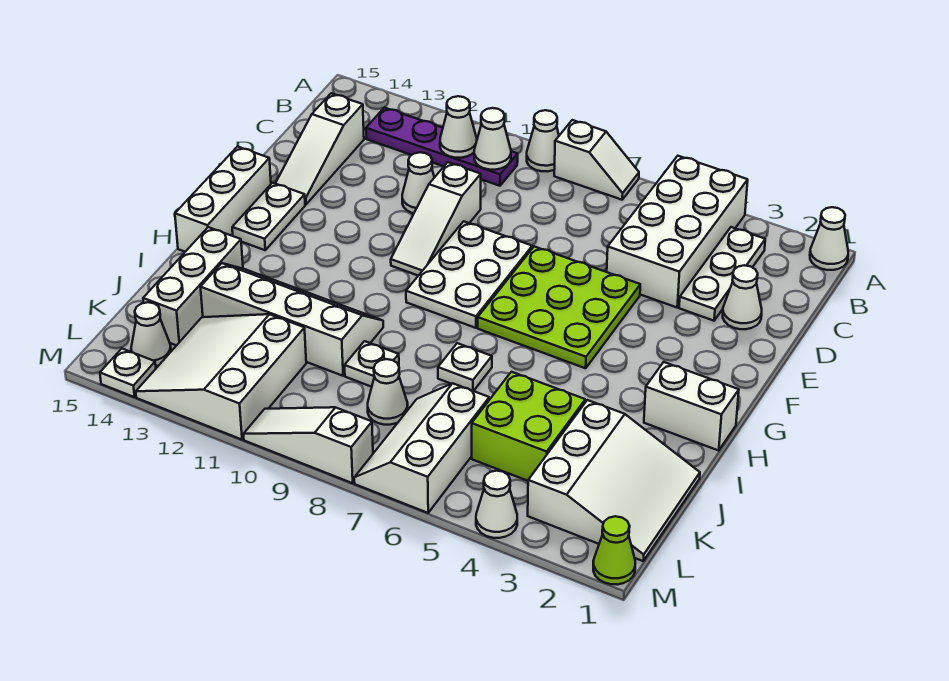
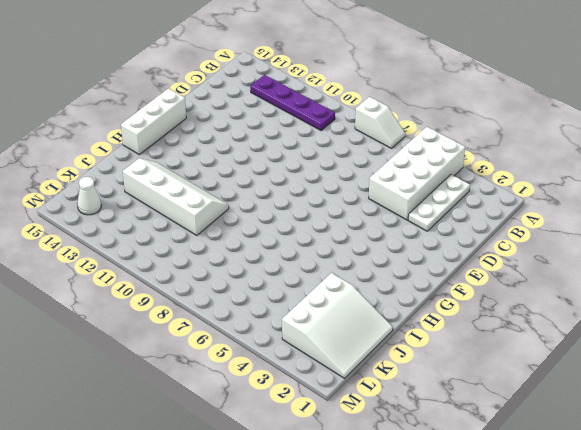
none -> white 1x1 cone [810,207,848,270]
none -> white 1x1 cone [527,110,559,172]
none -> white 1x3 slope [275,93,364,204]
none -> white 1x1 cone [723,265,762,329]

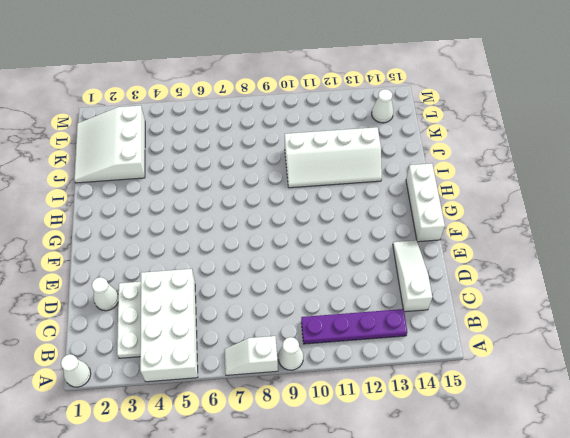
none -> white 1x3 slope [391,162,481,276]
none -> white 1x1 cone [402,152,434,213]
none -> lime 3x3 plate [478,246,640,368]
none -> white 2x3 plate [406,221,532,328]

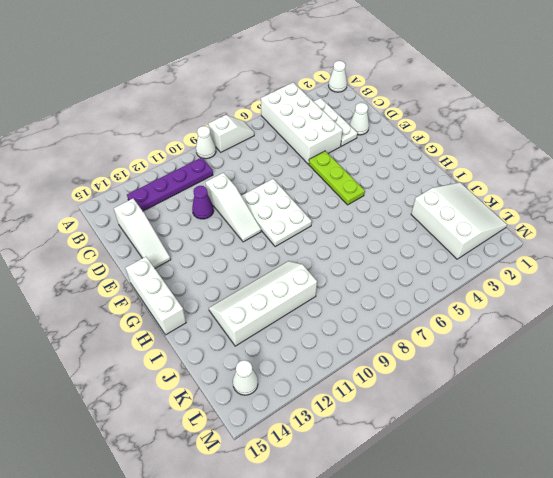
purple 1x1 cone [192,186,214,219] -> white 1x1 cone [402,152,434,213]
lime 1x3 plate [309,151,365,205] -> lime 3x3 plate [478,246,640,368]
none -> white 1x2 plate [232,183,305,250]
none -> white 1x2 brick [644,362,739,451]
none -> white 1x1 plate [438,343,492,391]
none -> white 1x3 brick [143,227,243,346]

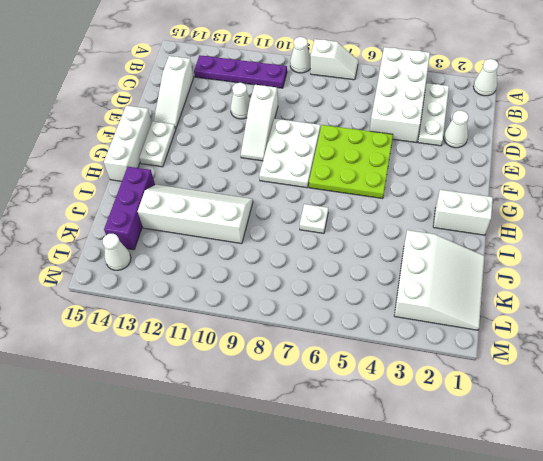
purple 1x3 brick [104,167,155,250] -> white 1x3 brick [143,227,243,346]
none -> lime 2x2 brick [472,372,585,481]
none -> white 1x1 plate [345,341,399,387]
none -> white 2x3 slope [354,383,489,513]
none -> white 1x1 cone [368,359,408,425]

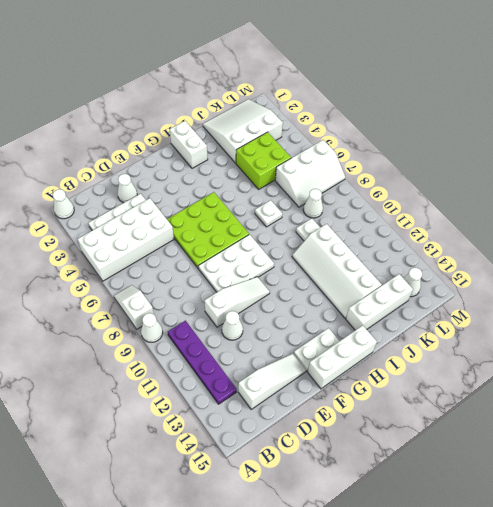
none -> white 3x3 slope [136,314,306,440]
none -> lime 1x1 cone [593,516,635,585]
none -> white 1x1 cone [476,471,517,538]
none -> white 1x3 slope [243,407,373,483]

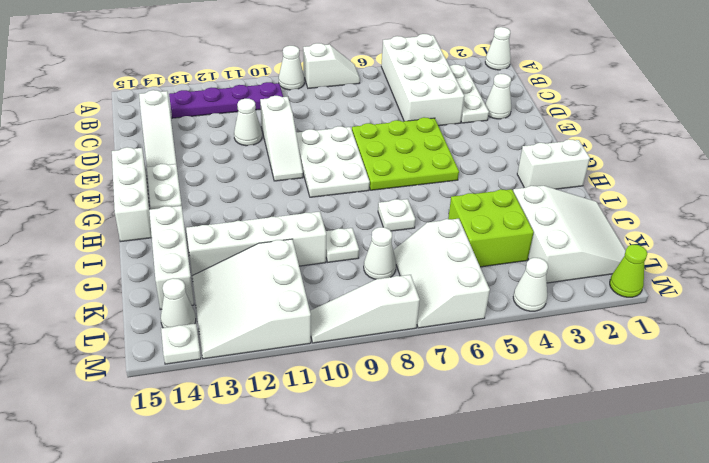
none -> white 1x1 cone [474,108,511,170]
none -> white 1x1 cone [440,96,477,158]

